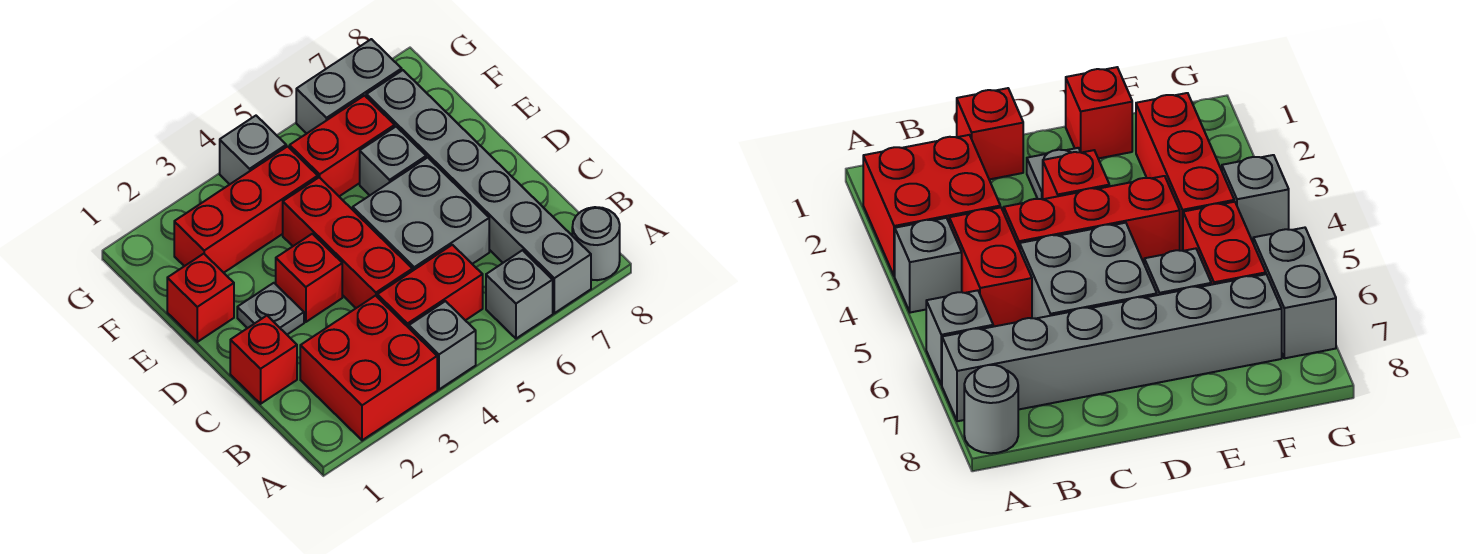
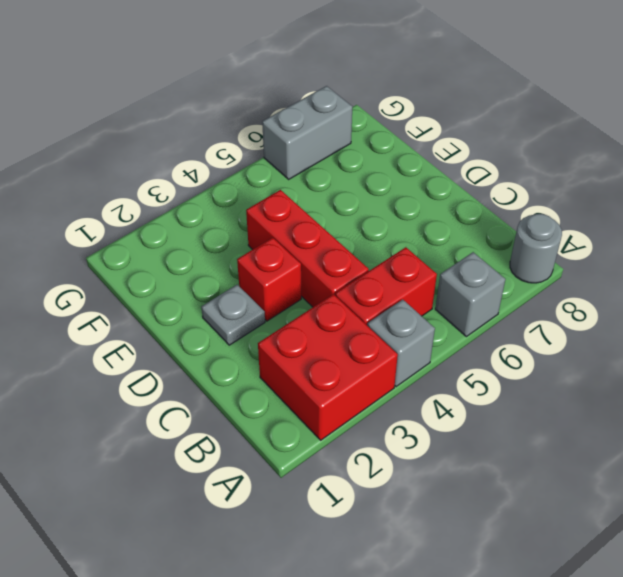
none -> grey 1x6 brick [366,70,591,313]
none -> red 1x1 brick [230,316,297,404]
none -> grey 2x2 brick [353,157,489,271]

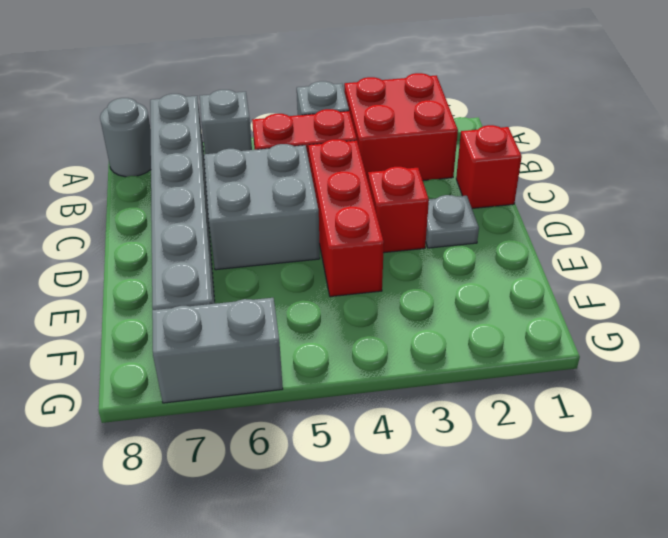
none -> red 1x1 brick [167,254,234,342]
none -> grey 1x1 brick [360,127,426,195]
none -> red 1x3 brick [174,146,318,273]

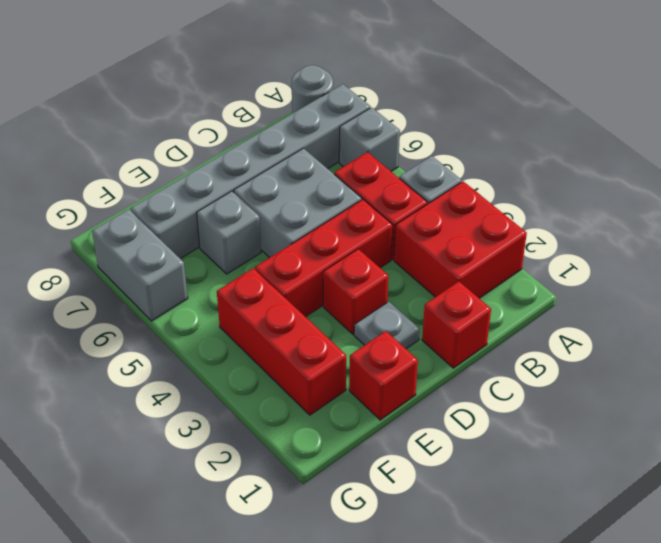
none -> red 1x2 brick [290,96,395,196]
none -> grey 1x1 brick [220,116,286,184]

